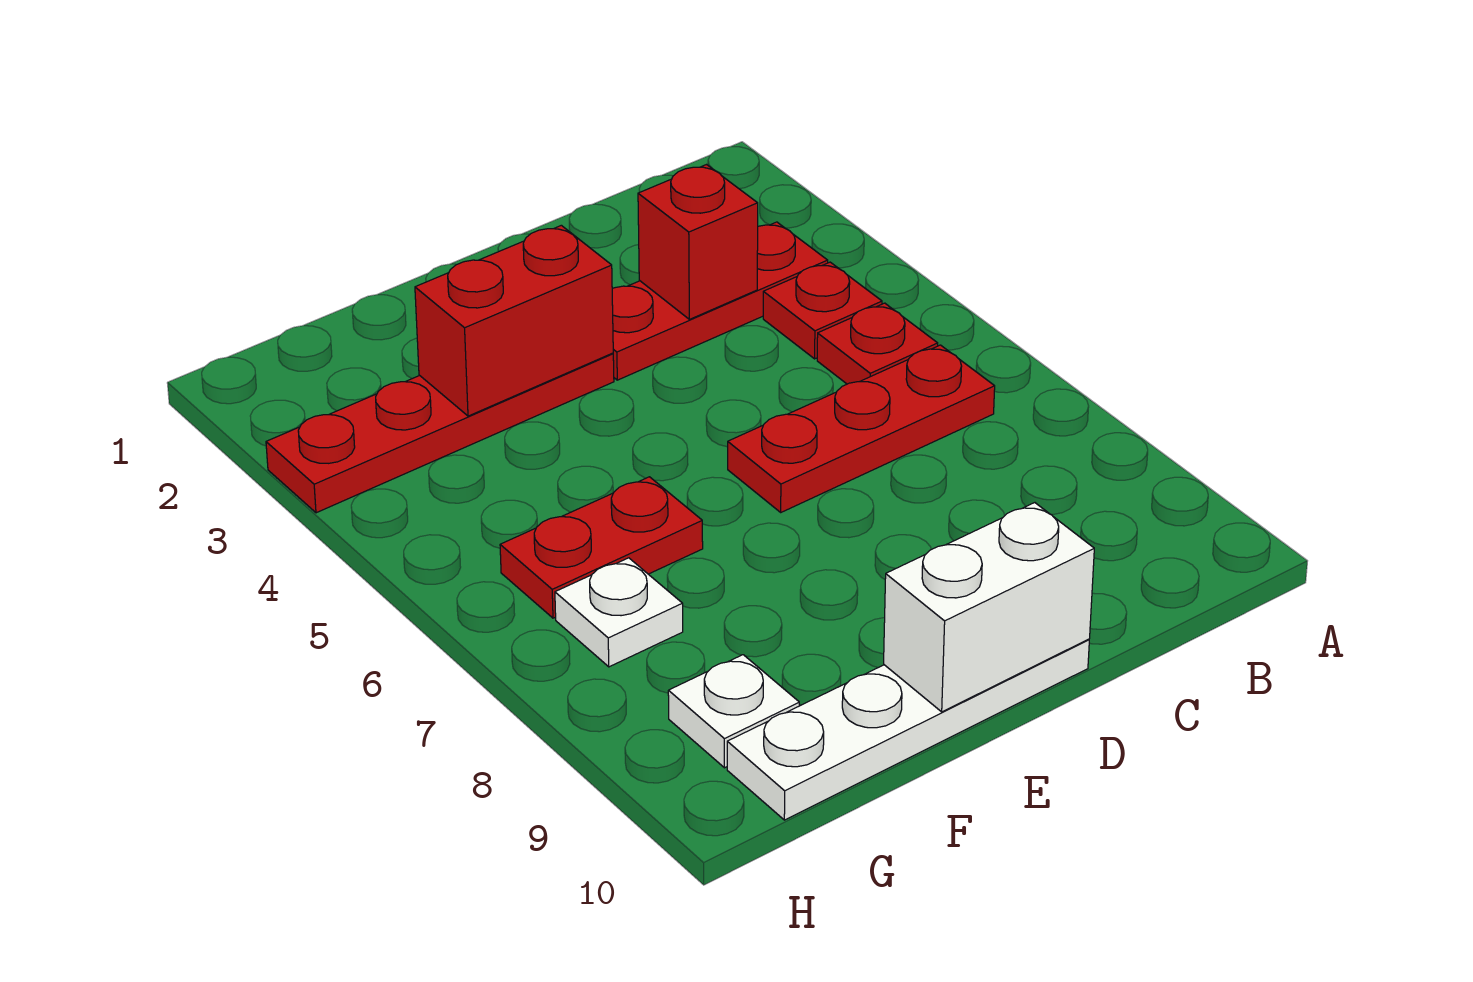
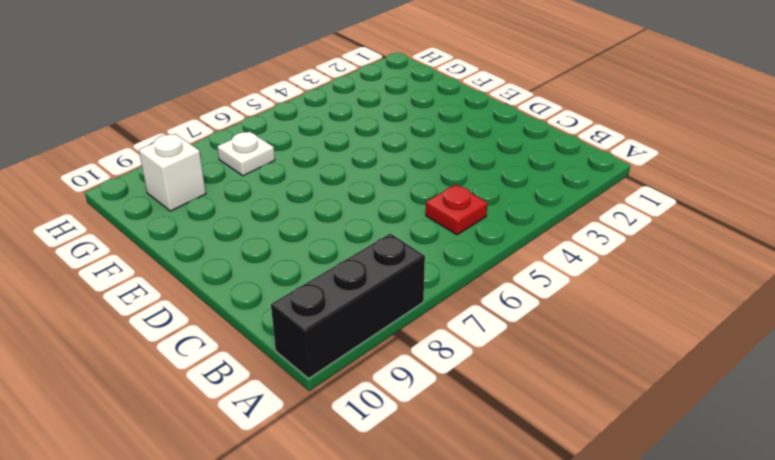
black 1x3 brick [271,234,425,378] -> none
white 1x1 brick [139,134,206,211] -> white 1x1 plate [668,655,799,768]
none -> red 1x3 plate [612,222,828,380]
none -> red 1x1 plate [763,262,882,359]
none -> red 1x3 plate [728,345,995,512]

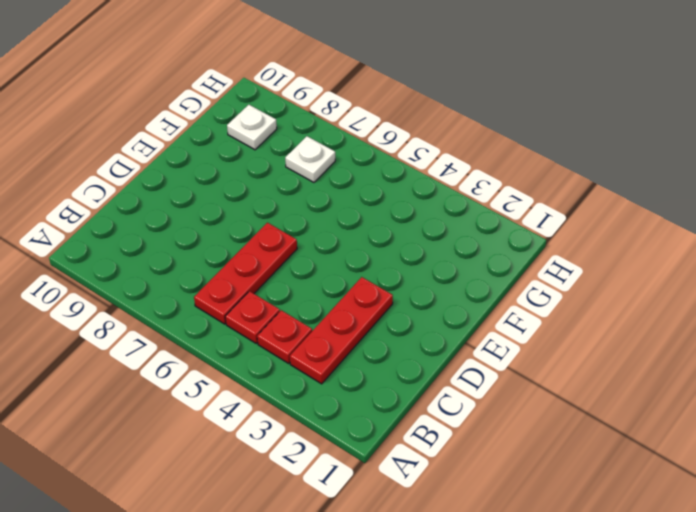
none -> white 1x4 plate [727,639,1089,820]
none -> red 1x4 plate [266,353,614,513]
none -> red 1x2 plate [500,477,703,618]

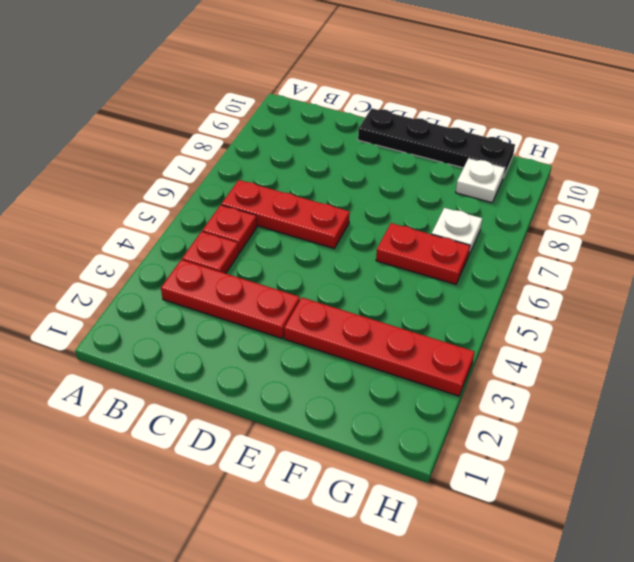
black 1x4 plate [358,108,515,177] -> white 1x4 plate [727,639,1089,820]
none -> red 1x1 brick [638,165,758,319]
none -> white 1x2 brick [884,503,1094,712]
none -> red 1x2 brick [415,225,613,416]

